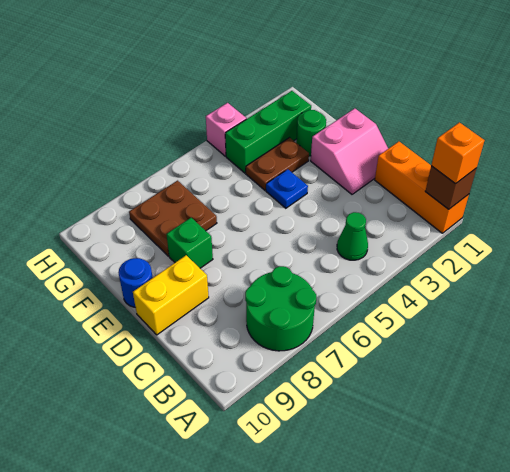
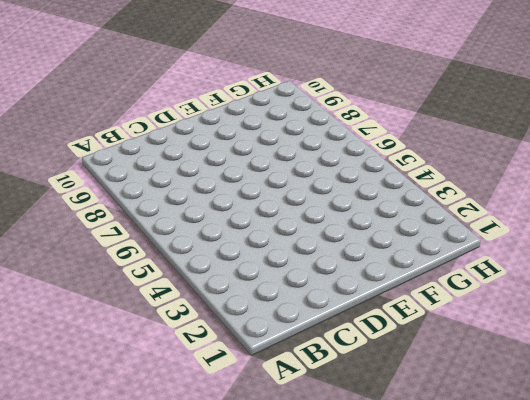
none -> orange 1x3 brick [375,142,469,233]
none -> green 2x2 round brick [245,266,316,351]
none -> green 1x1 cone [337,212,368,260]

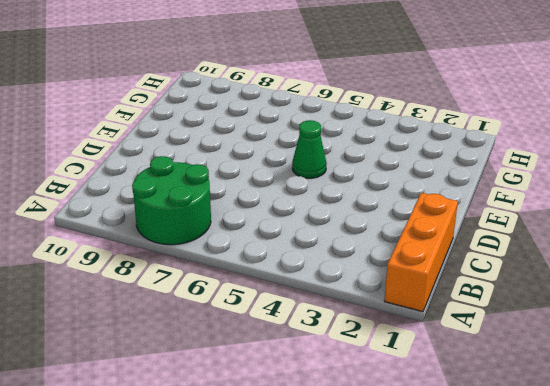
green 1x1 cone [292,120,327,178] -> green 1x1 cone moved to [337,212,368,260]
none -> pink 2x2 slope [311,108,388,194]
none -> yellow 1x2 brick [133,255,209,335]
none -> blue 1x1 plate [266,169,308,208]

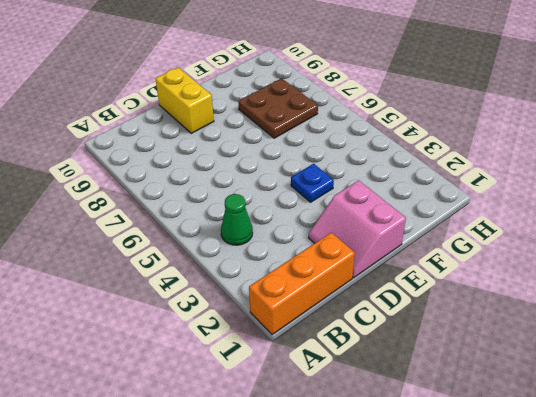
none -> green 2x2 round brick [245,266,316,351]
none -> green 1x1 brick [166,218,213,268]
none -> blue 1x1 round brick [118,258,153,307]

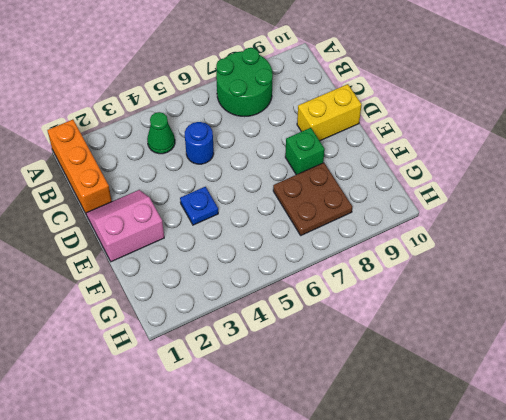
blue 1x1 round brick [185,122,214,164] -> blue 1x1 round brick moved to [118,258,153,307]
none -> green 1x1 round brick [296,110,326,156]
none -> brown 1x2 plate [246,138,309,190]
none -> green 1x3 brick [225,91,311,173]

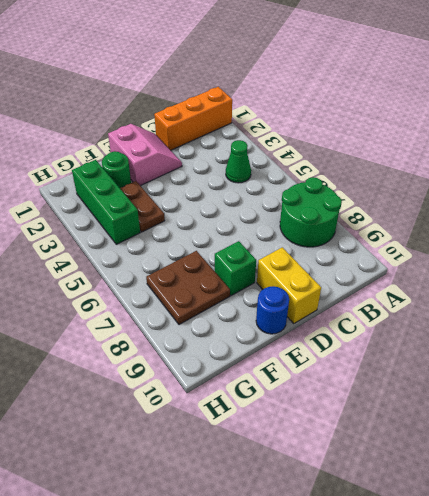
none -> blue 1x1 plate [266,169,308,208]
none -> pink 1x1 brick [206,103,246,156]
none -> brown 1x1 brick [425,166,477,209]

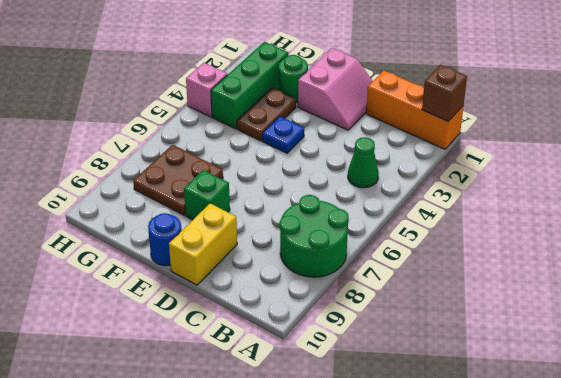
none -> orange 1x1 brick [431,122,484,184]

